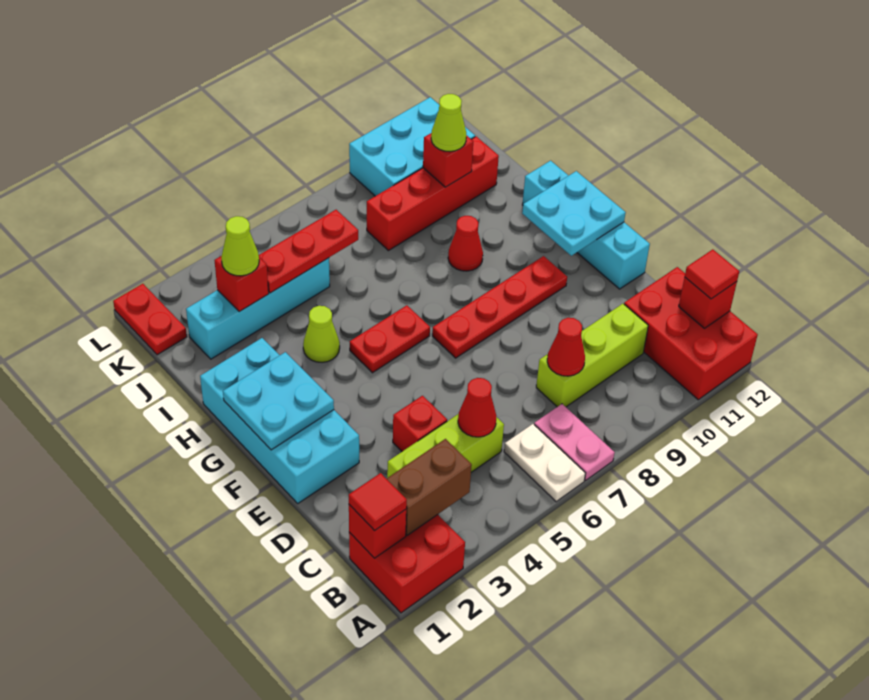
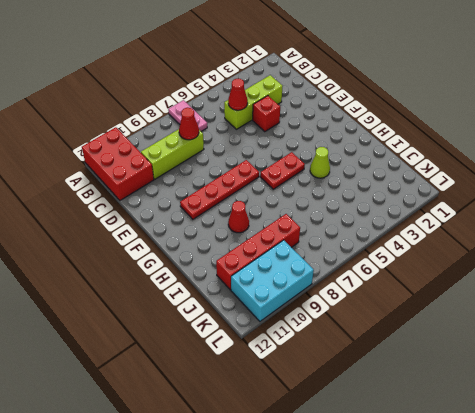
none -> red 2x2 brick [349,515,465,613]
none -> white 1x2 plate [504,424,586,502]
none -> cyan 2x4 brick [200,338,359,503]
none -> cyan 1x4 brick [522,161,650,289]

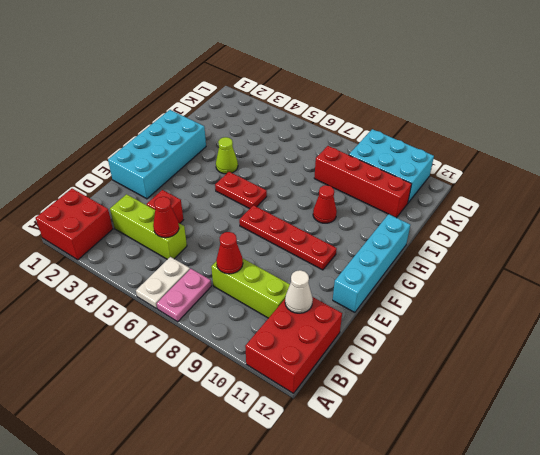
white 1x1 cone [285,270,313,313] -> none
none -> cyan 1x4 brick [186,258,330,359]
none -> red 1x2 plate [113,284,187,355]
none -> red 1x1 brick [349,505,406,558]
none -> brown 1x2 brick [387,439,472,535]

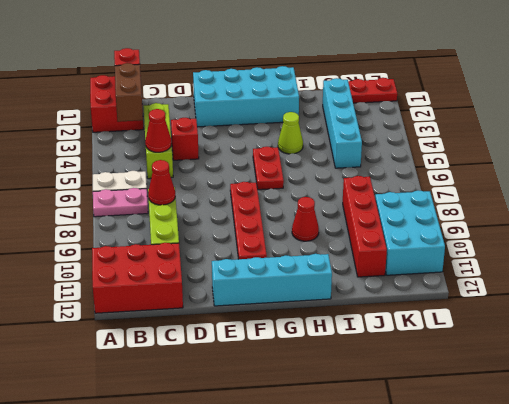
none -> red 1x1 brick [679,277,737,328]
none -> cyan 2x2 plate [223,352,334,450]
none -> cyan 2x2 plate [522,171,626,256]
none -> red 1x1 brick [214,256,269,312]

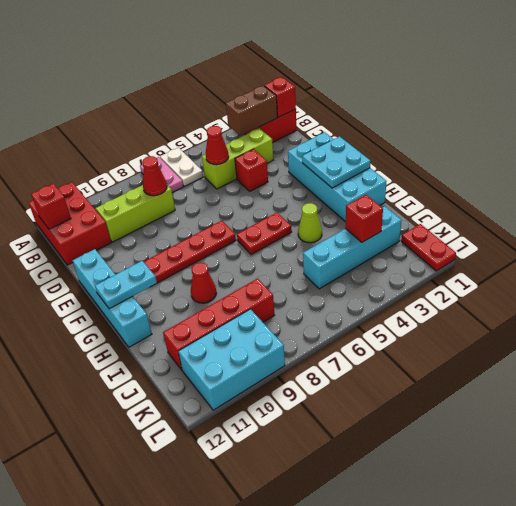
cyan 1x2 plate [95,261,157,309] -> cyan 2x2 plate [522,171,626,256]
none -> red 1x3 plate [259,210,358,293]
none -> red 1x1 brick [423,133,473,187]
none -> red 1x1 tile [349,473,407,531]
none -> red 1x1 tile [685,249,739,299]

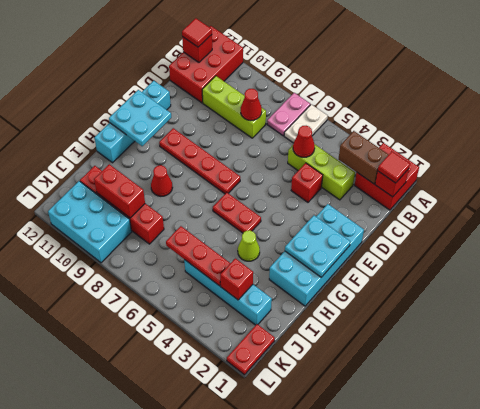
red 1x2 brick [94,164,145,218] -> red 1x1 brick [423,133,473,187]
none -> lime 1x1 cone [221,216,259,276]
none -> lime 1x1 cone [431,94,466,152]

